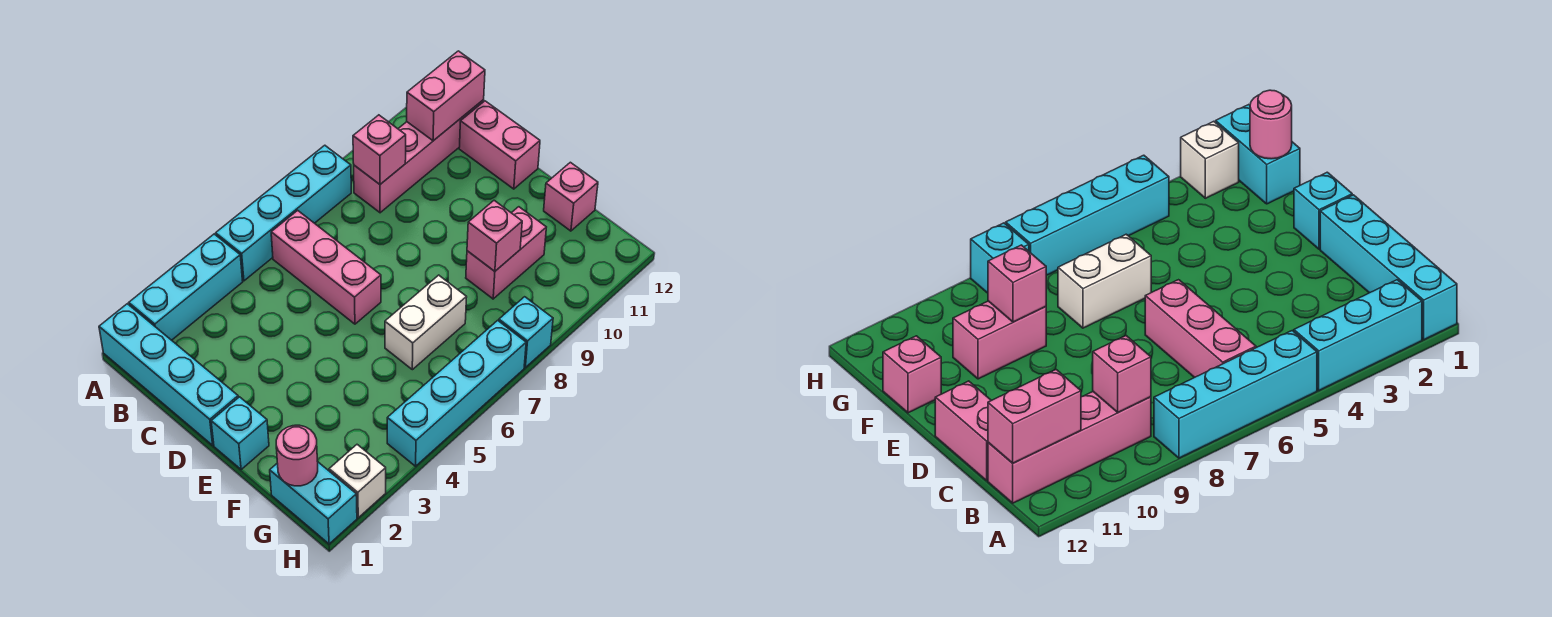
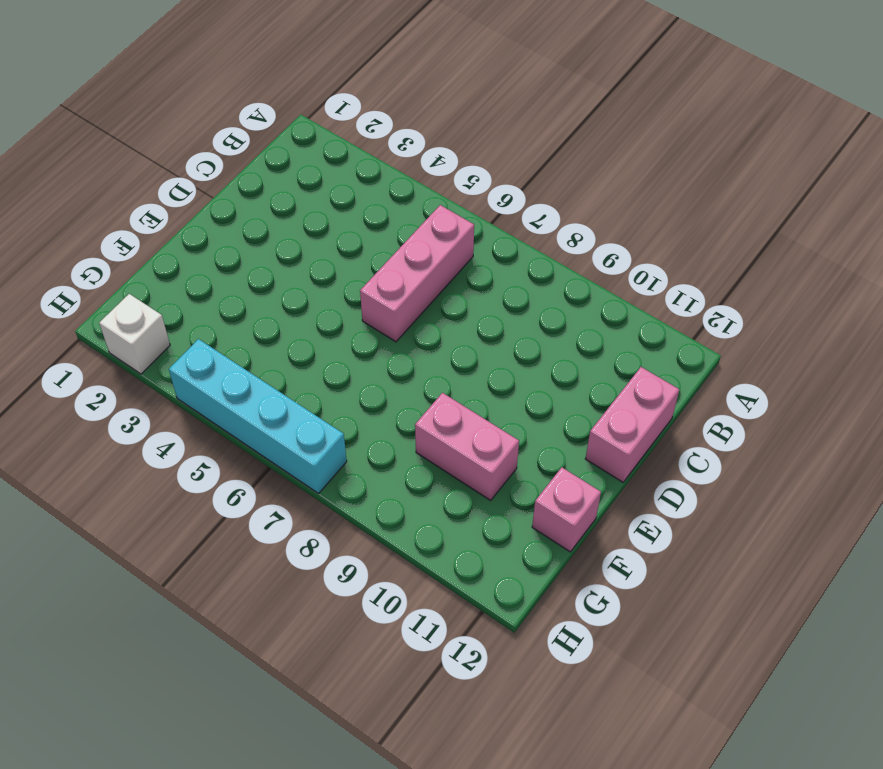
none -> cyan 1x4 brick [99,304,238,445]
none -> cyan 1x3 brick [129,234,243,340]
none -> cyan 1x4 brick [216,145,351,281]

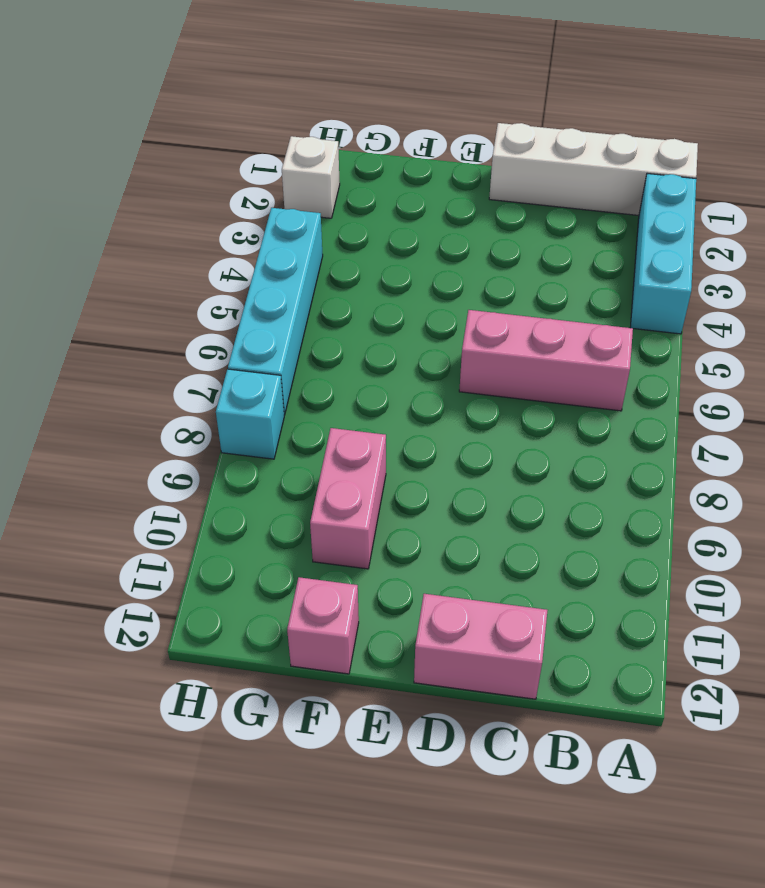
white 1x4 brick [489,123,698,215] -> cyan 1x4 brick [99,304,238,445]
none -> cyan 1x4 brick [216,145,351,281]
none -> pink 1x4 brick [354,100,484,213]
none -> cyan 1x1 brick [211,397,269,470]

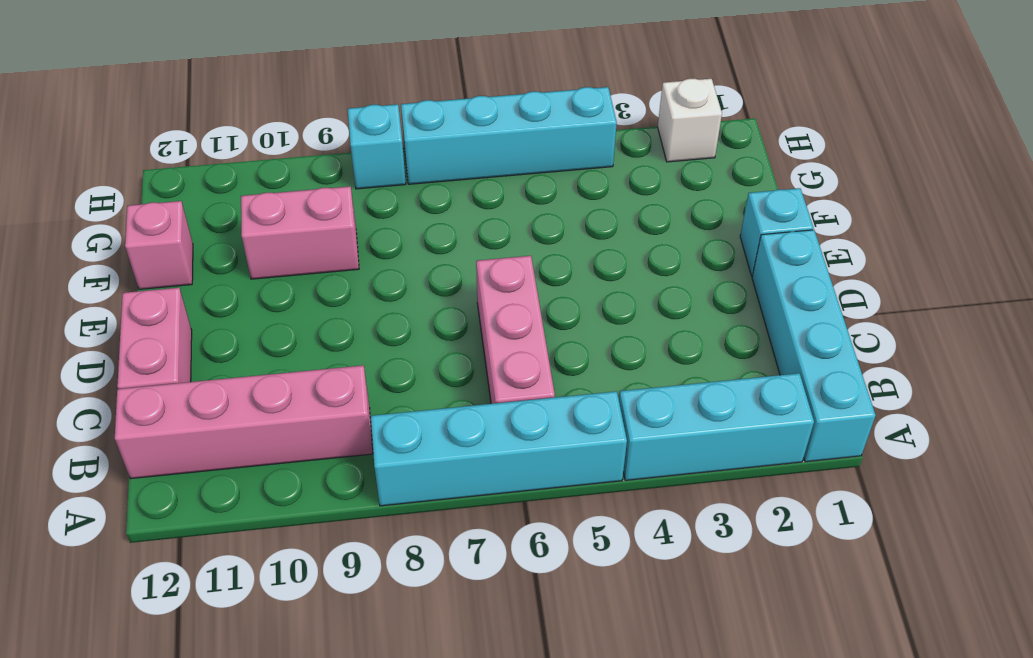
none -> white 1x2 brick [385,275,467,370]
none -> cyan 1x2 brick [270,462,357,544]
none -> pink 1x1 brick [353,115,406,184]

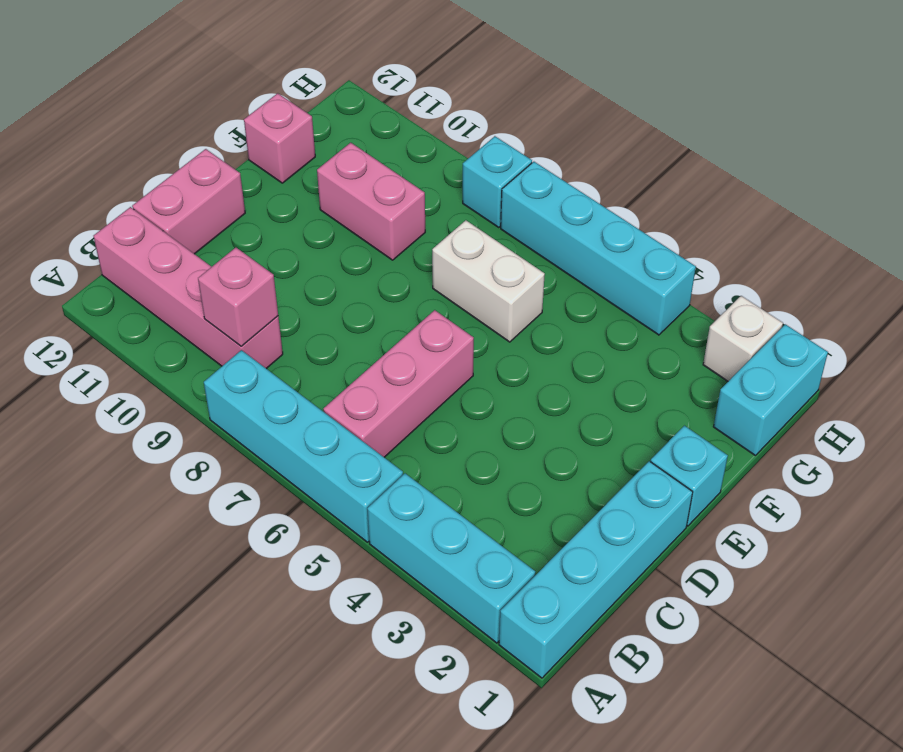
none -> pink 1x2 brick [407,51,485,141]
none -> pink 1x1 brick [467,201,522,271]
none -> pink 1x1 round brick [276,425,318,486]

